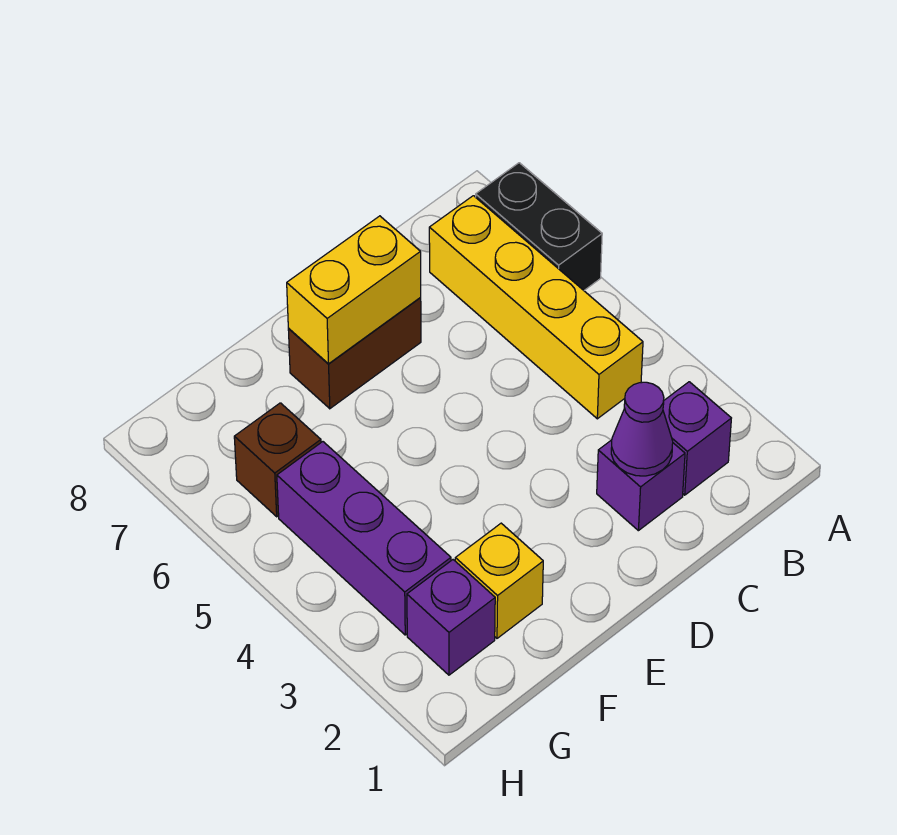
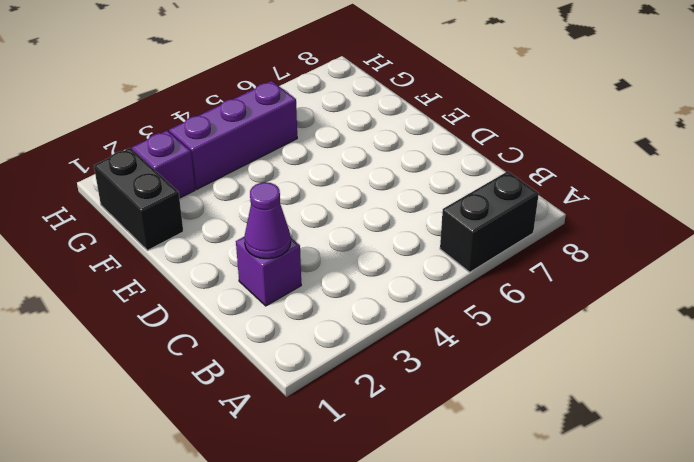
black 1x2 brick [94,148,183,251] -> none
none -> purple 1x1 brick [663,382,731,495]
none -> yellow 1x4 brick [429,196,643,419]

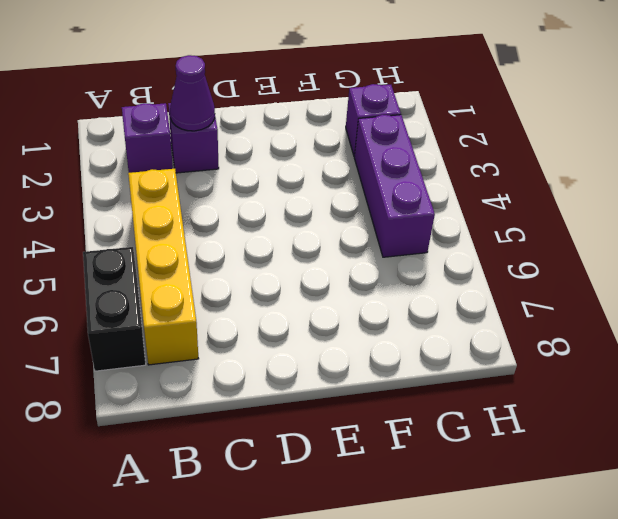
none -> brown 1x2 brick [288,298,421,409]
none -> yellow 1x1 brick [455,523,543,638]

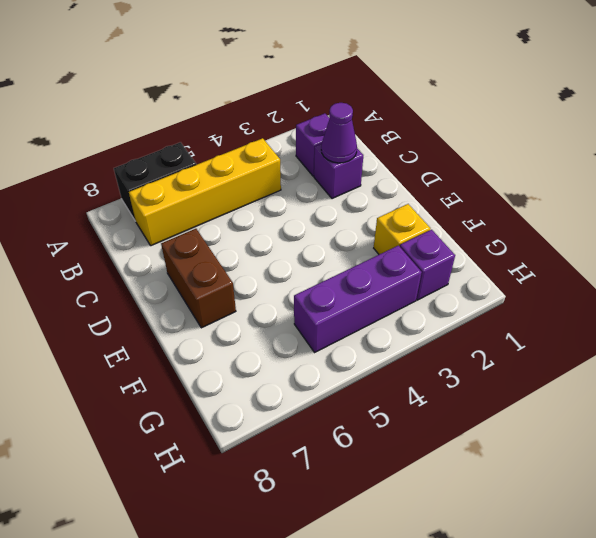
none -> brown 1x1 brick [234,403,321,517]
none -> yellow 1x2 brick [287,216,421,364]

